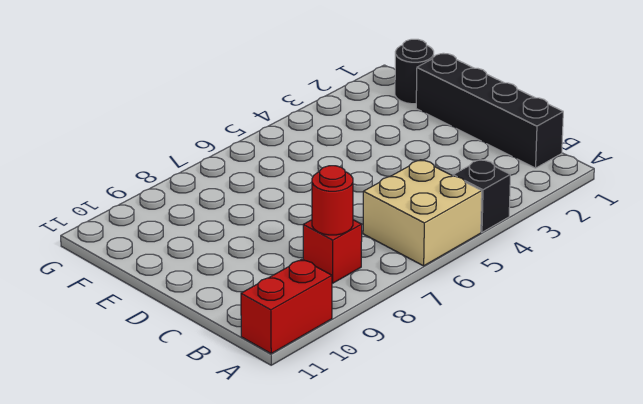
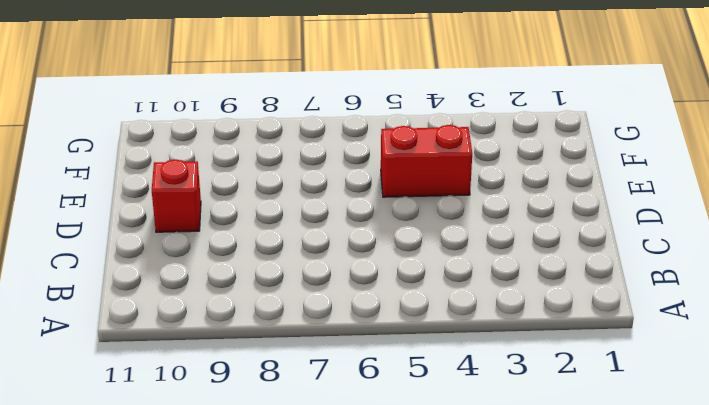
red 1x1 brick [152,160,201,232] -> red 1x1 brick moved to [303,220,362,283]
red 1x2 brick [381,125,472,197] -> red 1x2 brick moved to [241,259,332,353]
none -> black 1x1 brick [453,159,510,232]
none -> tan 2x2 brick [363,160,482,266]

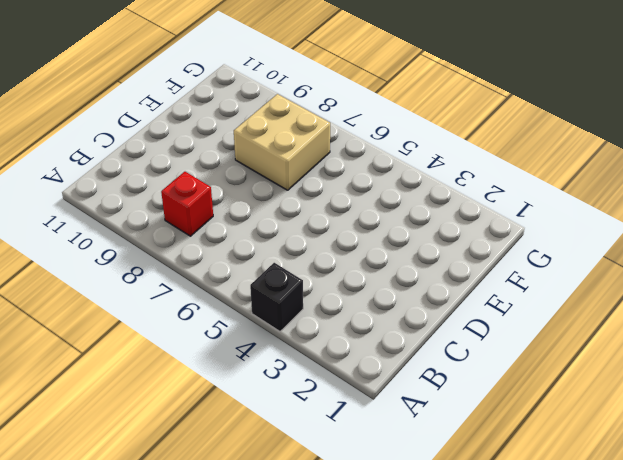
tan 2x2 brick [234,94,330,190] -> tan 2x2 brick moved to [363,160,482,266]
none -> red 1x2 brick [241,259,332,353]
none -> black 1x4 brick [416,53,563,168]

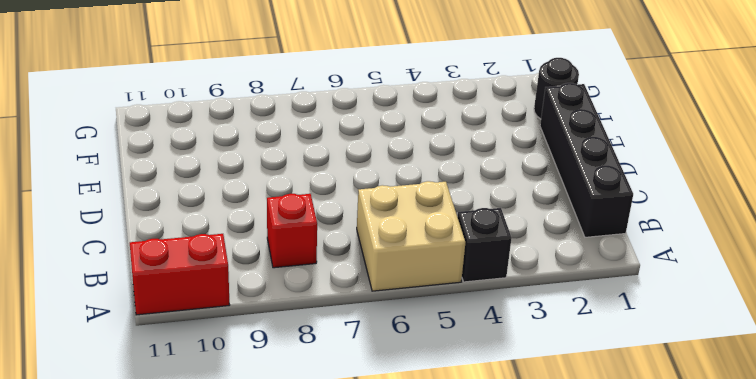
none -> red 1x1 round brick [312,166,353,235]

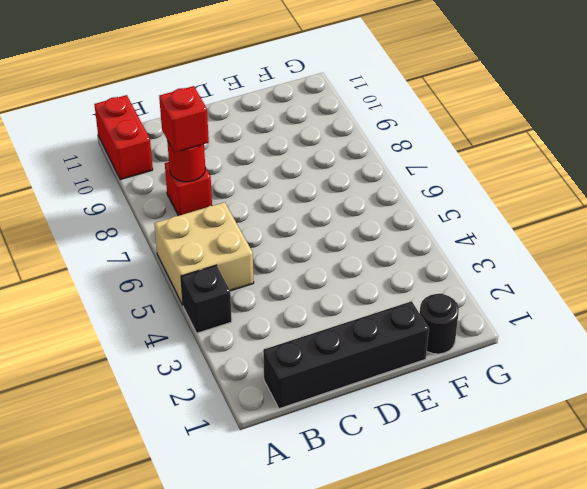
red 1x1 brick [159,86,209,153] -> none

